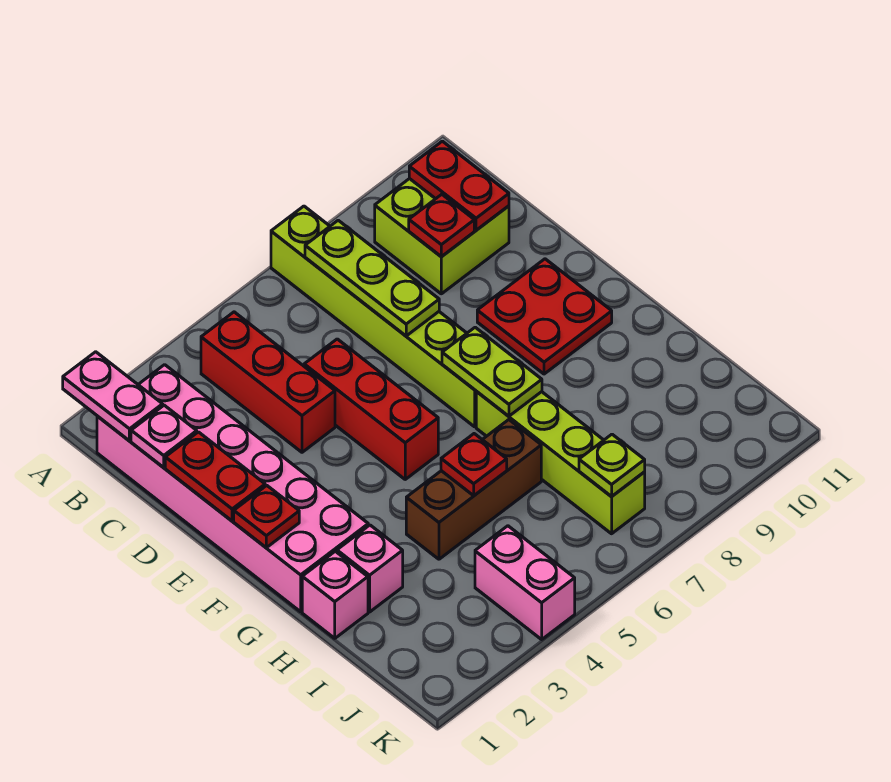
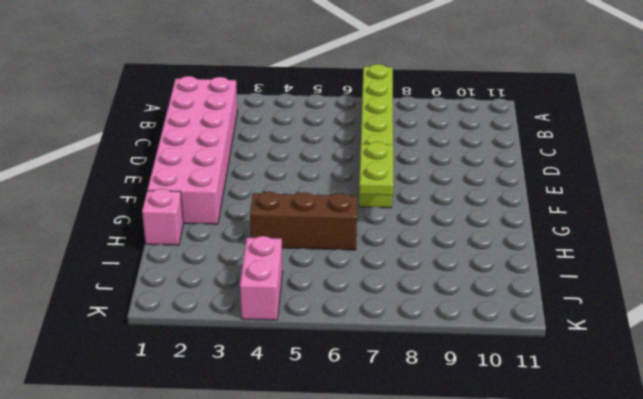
none -> red 1x3 brick [201,312,335,452]
none -> lime 2x2 brick [375,178,509,294]
none -> red 1x3 brick [304,339,438,479]

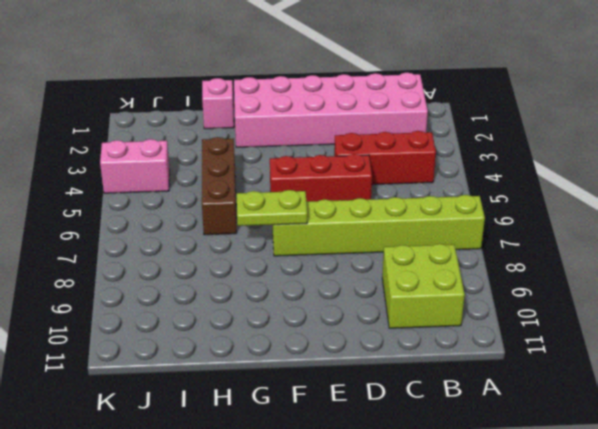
none -> red 2x2 plate [477,259,612,374]
none -> lime 1x4 brick [476,392,645,534]
none -> pink 1x1 brick [337,525,403,612]

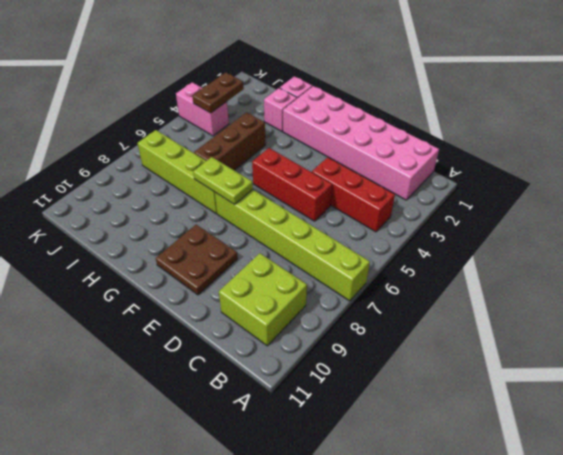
brown 2x2 plate [156,225,238,295] -> red 2x2 plate [477,259,612,374]
brown 1x2 plate [192,73,244,113] -> none
none -> pink 1x2 plate [63,352,163,441]
none -> lime 1x3 plate [305,220,439,336]
none -> red 1x2 plate [409,141,509,230]

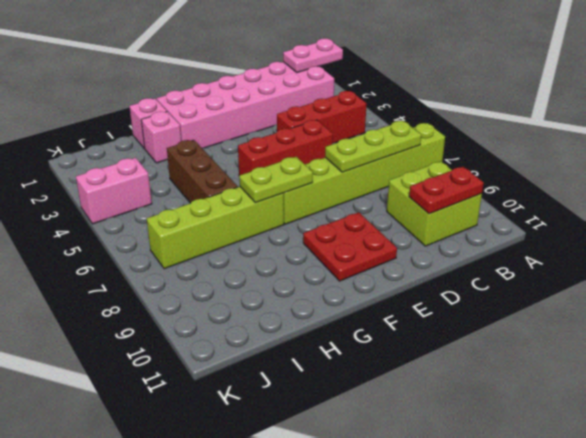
none -> pink 1x1 plate [131,405,197,468]
none -> red 1x1 plate [409,194,474,256]
none -> red 1x2 plate [165,432,265,521]

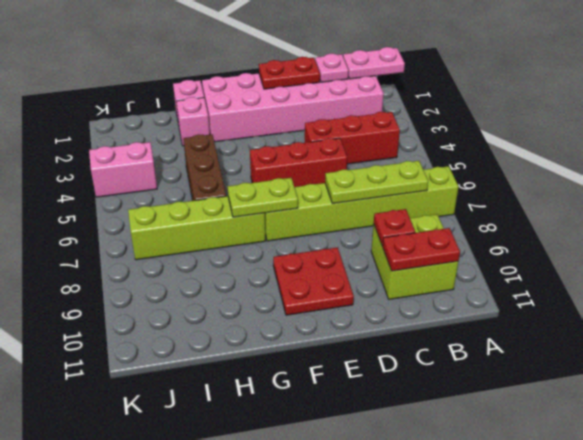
none -> red 1x1 plate [234,486,299,548]
none -> red 1x1 plate [441,434,507,496]
none -> lime 1x1 plate [579,434,645,496]

